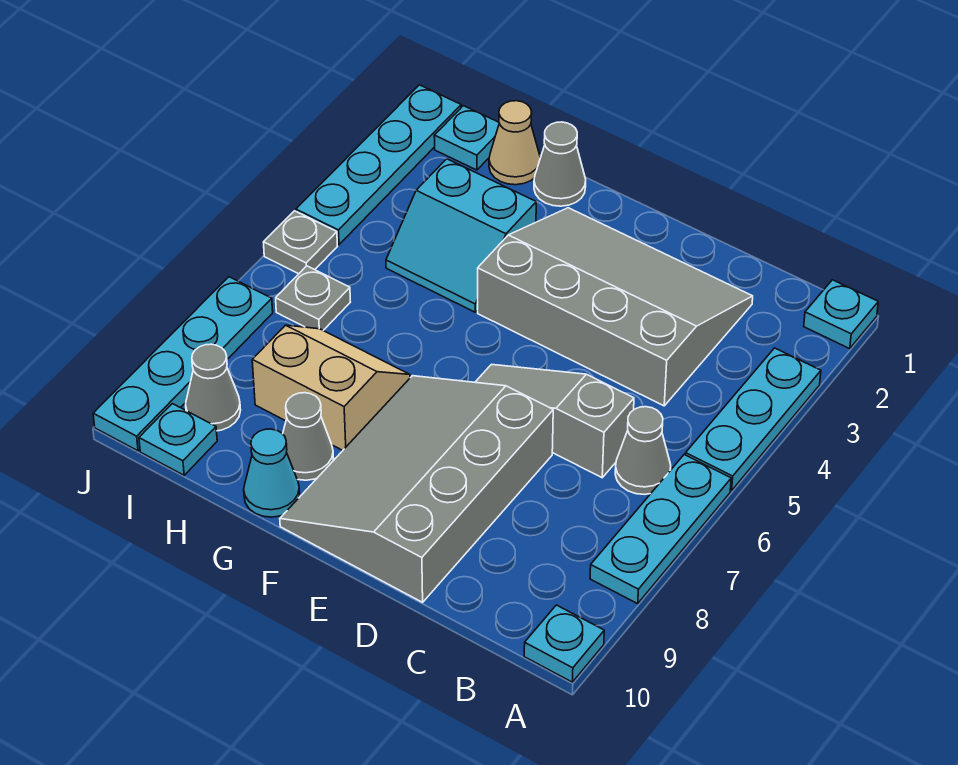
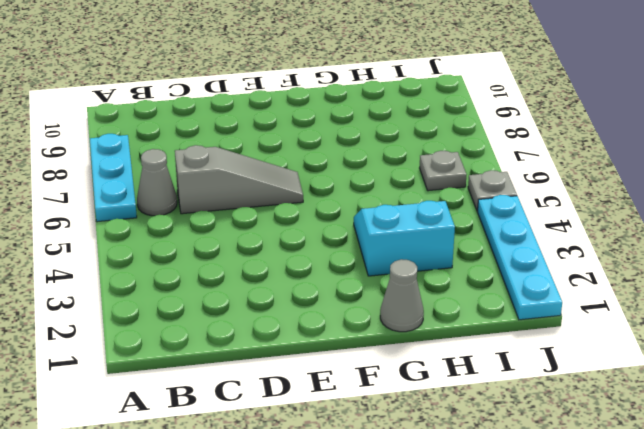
none -> cyan 1x1 plate [804,280,878,349]
none -> cyan 1x3 plate [685,348,821,491]
none -> cyan 1x1 plate [524,605,604,682]

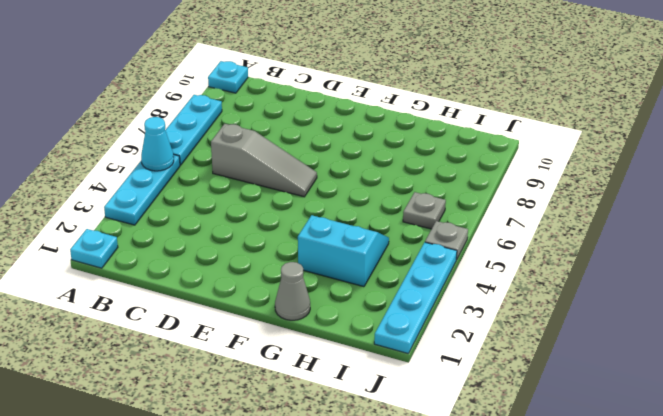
cyan 1x1 cone [141,117,174,171] -> cyan 1x1 cone moved to [244,429,300,517]
none -> grey 1x1 cone [615,407,671,495]
none -> grey 3x4 slope [478,208,753,406]
none -> grey 3x4 slope [280,376,553,602]

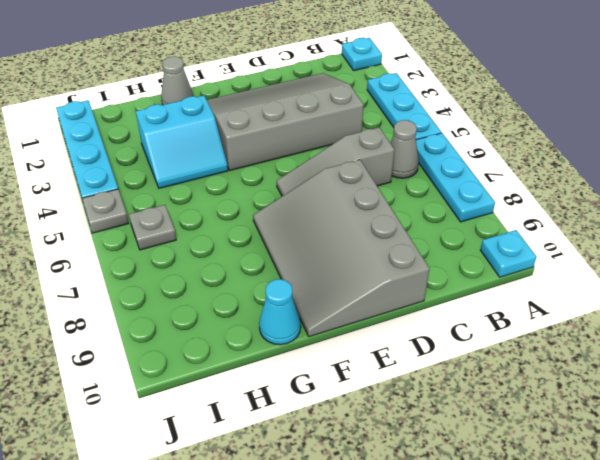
none -> tan 2x2 slope [252,325,410,450]
none -> grey 1x1 cone [283,393,334,480]
none -> tan 1x1 cone [489,101,540,185]

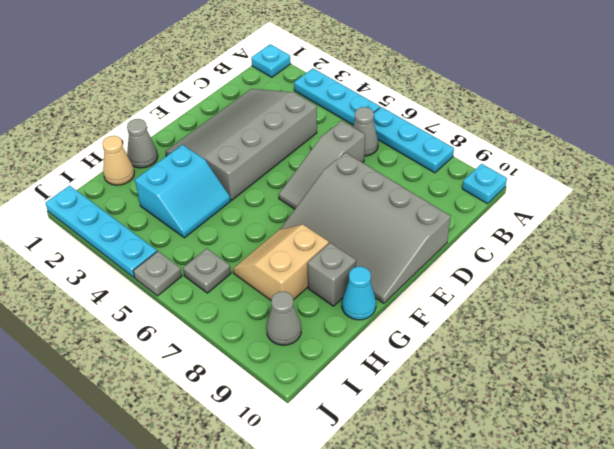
grey 1x1 brick [307,243,356,306] -> grey 1x1 cone [283,393,334,480]
none -> cyan 1x1 plate [434,106,499,170]
none -> cyan 1x1 plate [139,404,217,475]
none -> cyan 1x4 plate [93,277,273,451]

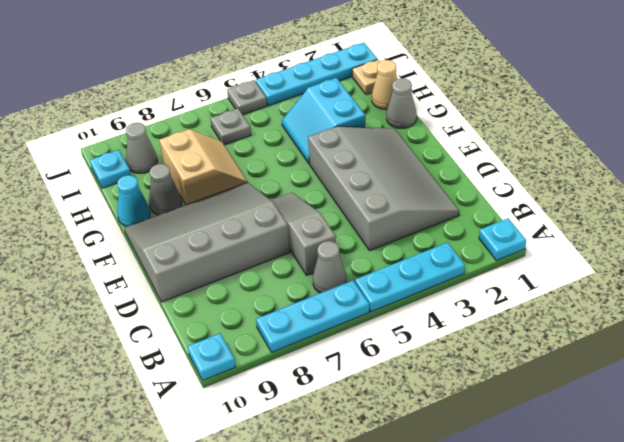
tan 1x1 plate [352,60,380,94] -> cyan 1x1 plate [434,106,499,170]
none -> cyan 1x4 plate [93,277,273,451]

